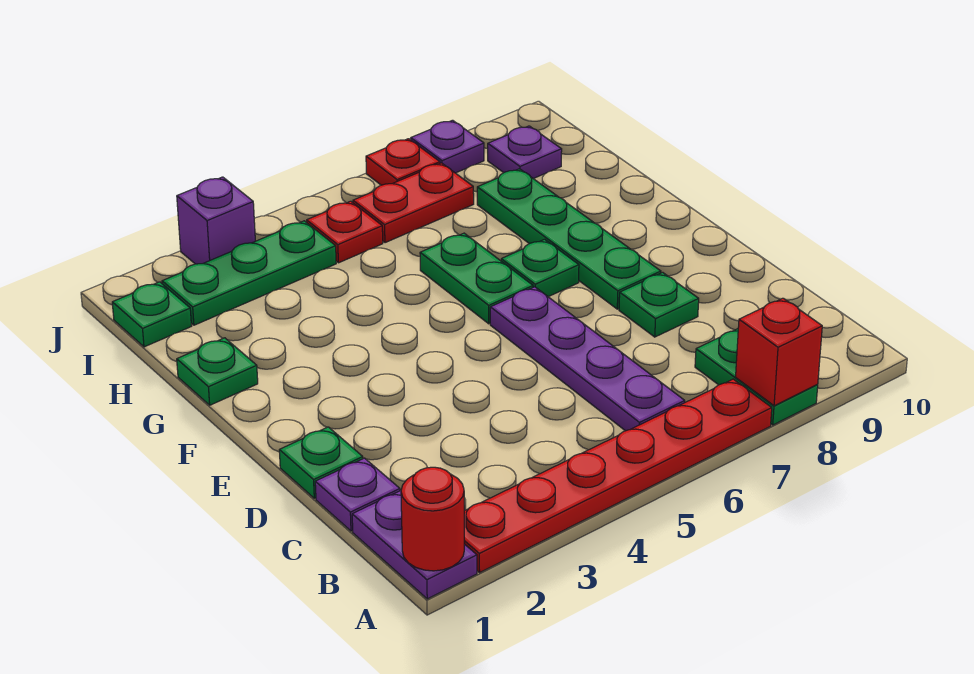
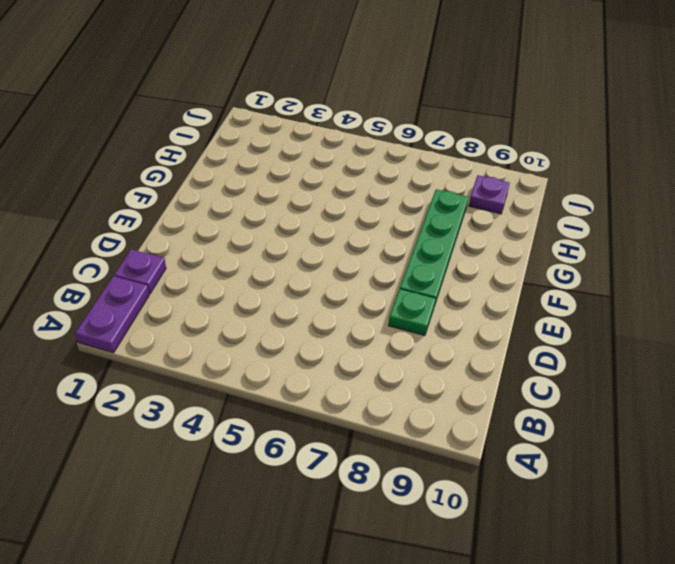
none -> red 1x6 plate [464,379,772,572]
none -> green 1x2 plate [695,329,818,425]
none -> purple 1x4 plate [490,287,685,431]

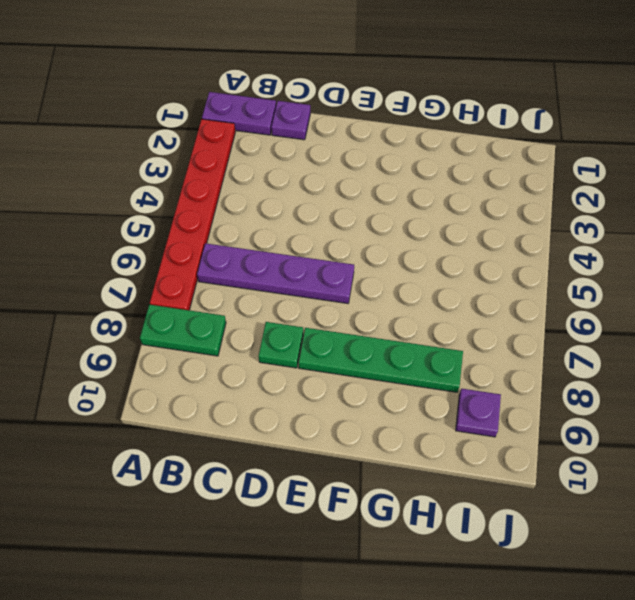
none -> green 1x1 plate [279,427,363,498]
none -> green 1x2 plate [420,233,533,324]
none -> green 1x1 plate [501,239,579,297]

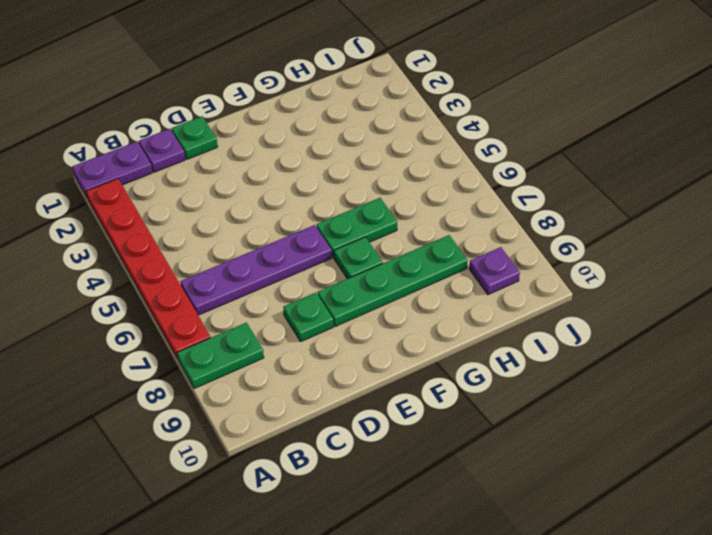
none -> green 1x1 plate [177,338,258,405]
none -> green 1x1 plate [112,282,192,347]
none -> green 1x3 plate [162,221,336,325]

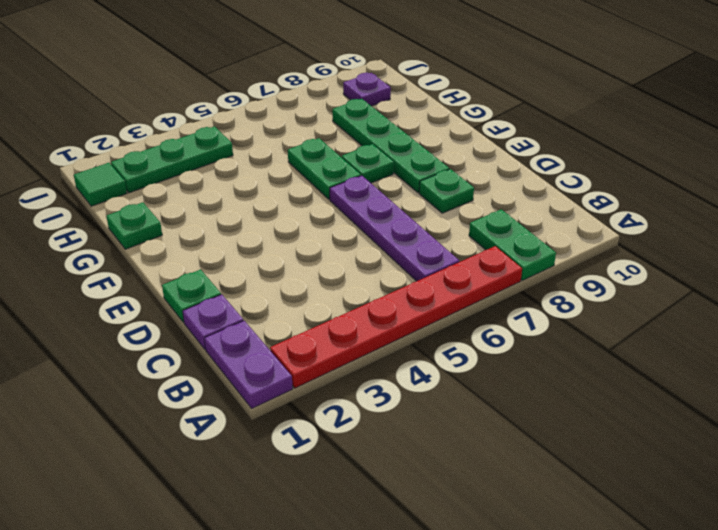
green 1x1 tile [74,163,127,206] -> green 1x1 plate [112,282,192,347]
none -> red 1x1 plate [307,201,383,263]
none -> red 1x2 plate [353,163,474,243]
none -> purple 1x1 brick [177,177,255,264]

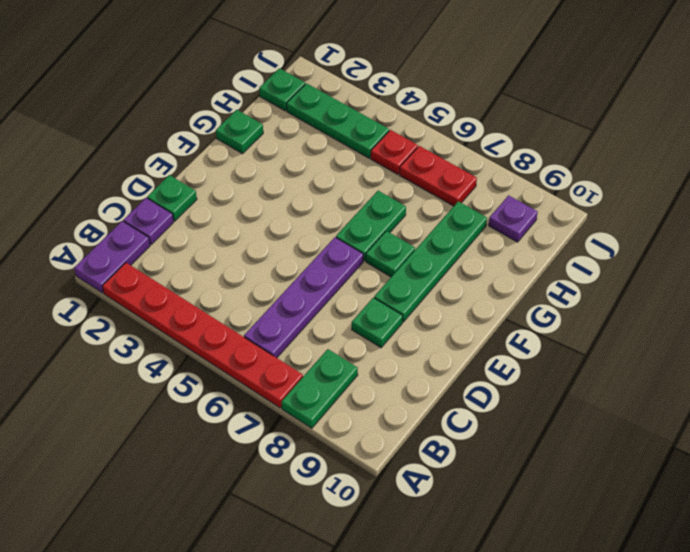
none -> purple 1x1 brick [177,177,255,264]
none -> red 1x1 plate [366,139,440,185]
none -> purple 1x1 plate [411,120,484,173]

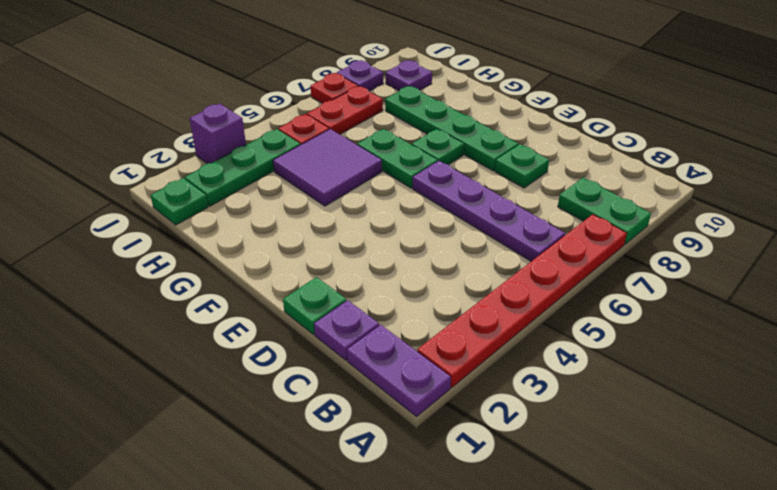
purple 2x2 tile [273,129,382,206] -> none
none -> green 1x1 plate [177,338,258,405]
none -> red 1x1 round brick [401,467,464,571]
none -> red 1x1 brick [736,298,822,406]

